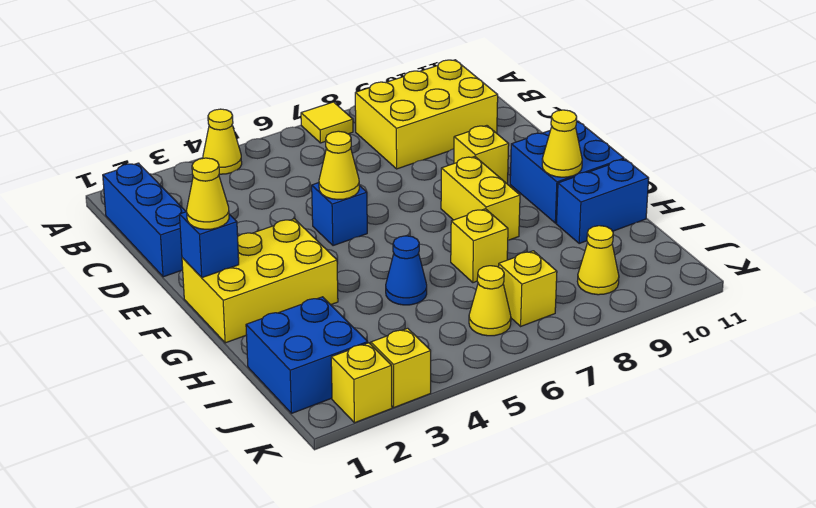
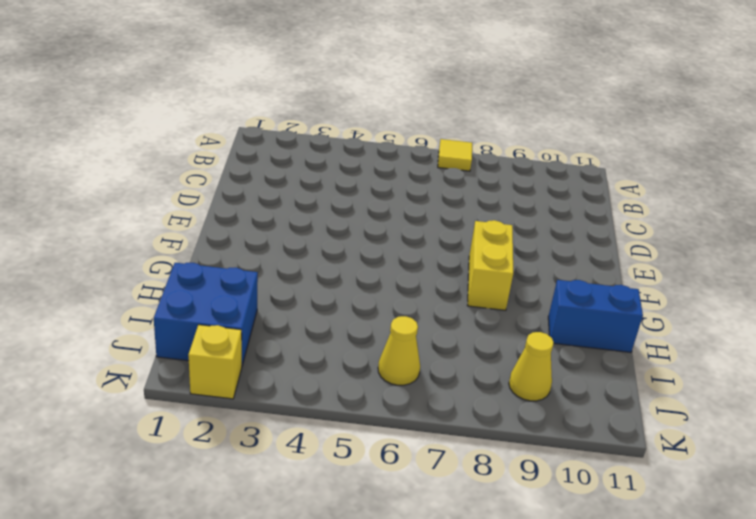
none -> yellow 1x1 cone [203,109,242,174]
none -> blue 1x3 brick [103,163,186,277]
none -> yellow 2x3 brick [355,60,498,169]

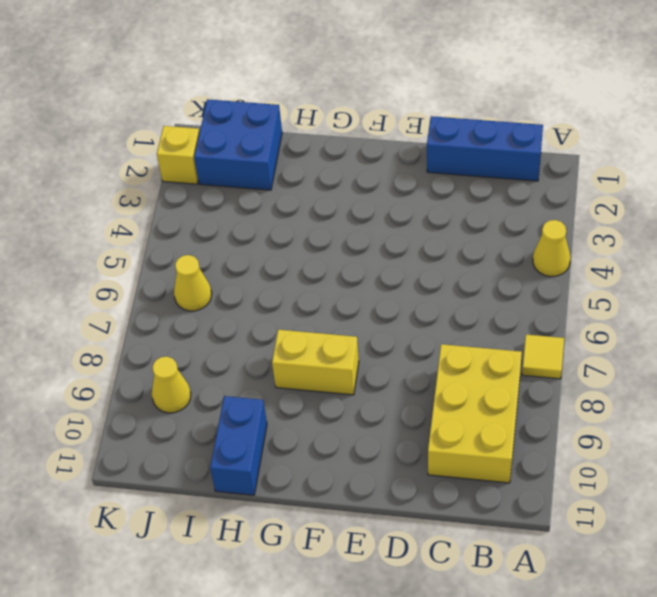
none -> blue 1x1 brick [312,183,367,246]
none -> yellow 1x1 brick [454,126,509,184]
none -> yellow 2x3 brick [182,219,338,343]

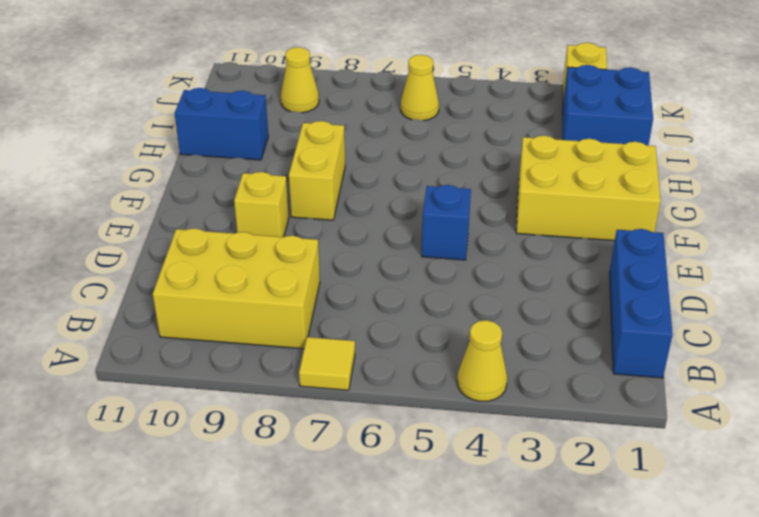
none -> blue 2x2 brick [510,121,624,223]
none -> blue 1x1 cone [386,236,427,305]
none -> yellow 1x1 brick [451,209,508,283]

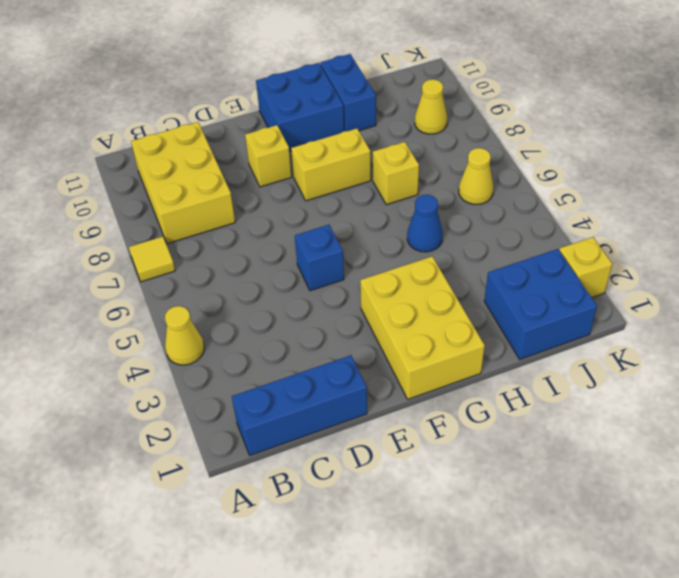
none -> yellow 1x1 brick [499,251,557,326]
none -> yellow 1x1 brick [371,328,431,407]
none -> yellow 1x1 cone [319,131,359,200]

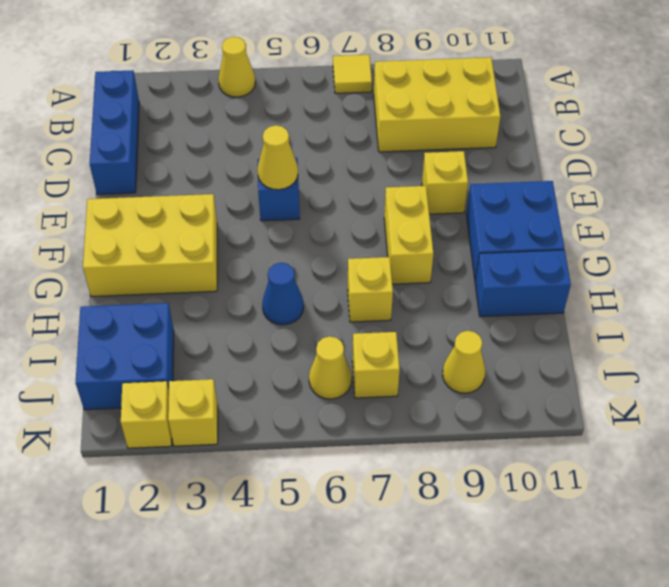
none -> blue 1x1 brick [179,212,239,278]
none -> yellow 1x1 cone [542,110,582,177]
none -> yellow 1x1 cone [187,158,229,229]

